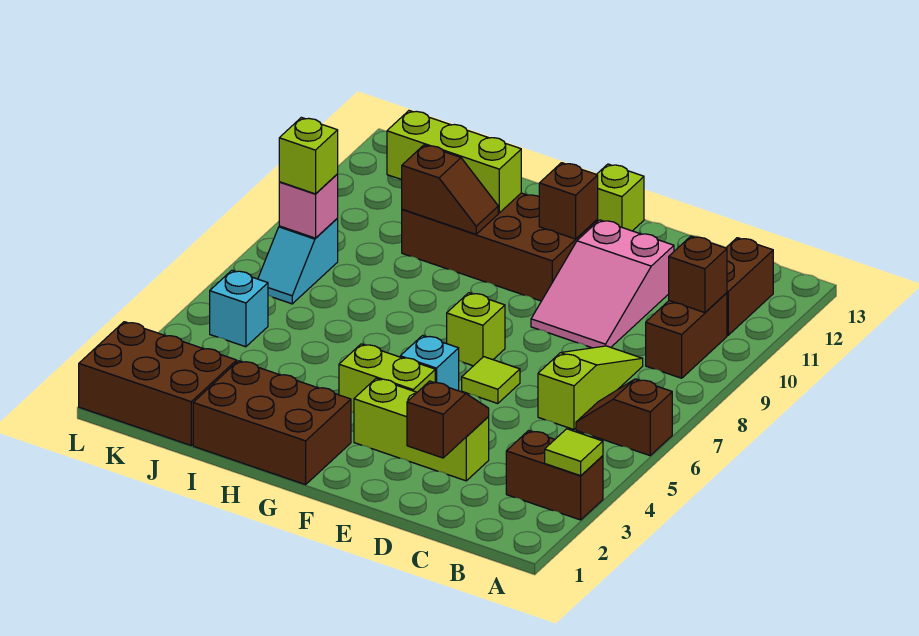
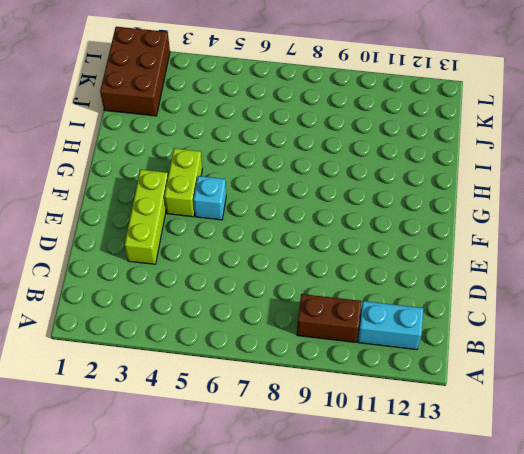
cyan 1x2 brick [358,301,423,350] -> brown 1x2 brick [726,238,773,335]
none -> brown 1x2 brick [506,431,603,520]
none -> brown 1x2 slope [576,379,672,456]
none -> lime 1x3 slope [538,346,643,430]

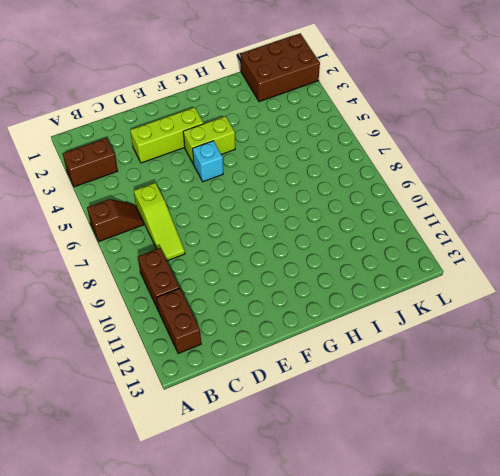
none -> pink 2x3 slope [531,220,674,348]
none -> lime 1x1 tile [462,357,520,404]
none -> lime 1x1 brick [447,293,505,366]

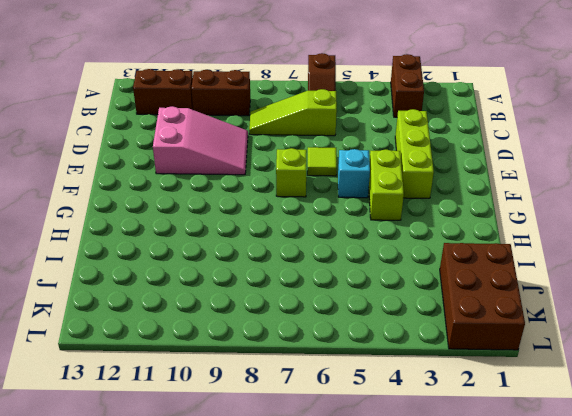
none -> brown 2x4 brick [402,193,598,301]
none -> lime 1x1 brick [597,164,644,231]
none -> brown 2x3 brick [193,361,351,485]

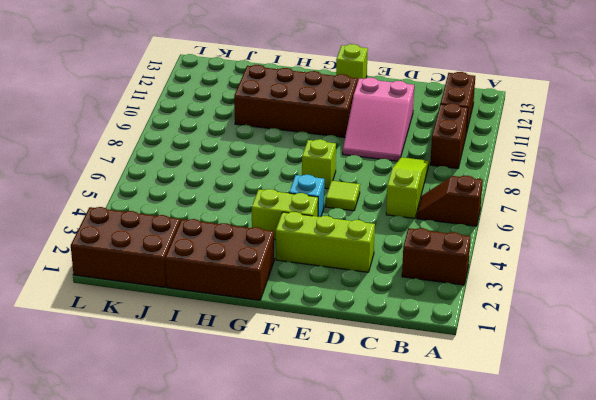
none -> cyan 1x1 brick [210,270,268,347]
none -> cyan 1x2 slope [258,219,338,304]
none -> lime 1x1 tile [545,429,603,476]

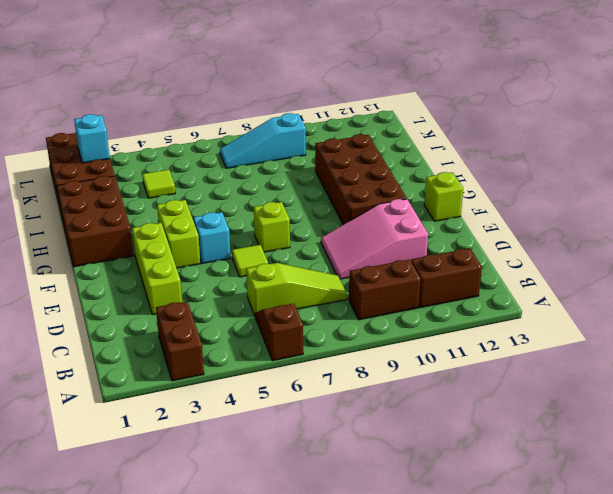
lime 1x1 tile [142,170,175,198] -> lime 1x1 tile moved to [545,429,603,476]
cyan 1x1 brick [74,114,110,163] -> cyan 1x1 brick moved to [210,270,268,347]
cyan 1x3 slope [220,113,306,168] -> cyan 1x2 slope [258,219,338,304]
none -> brown 1x1 brick [669,236,727,313]
none -> brown 1x2 slope [407,381,489,458]
none -> brown 1x1 brick [539,163,598,239]

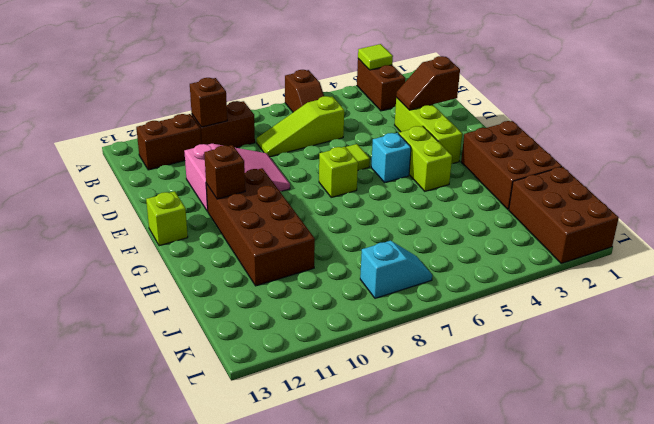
none -> cyan 1x1 brick [210,270,268,347]
none -> brown 1x2 slope [402,145,498,234]
none -> lime 1x3 brick [387,111,521,213]

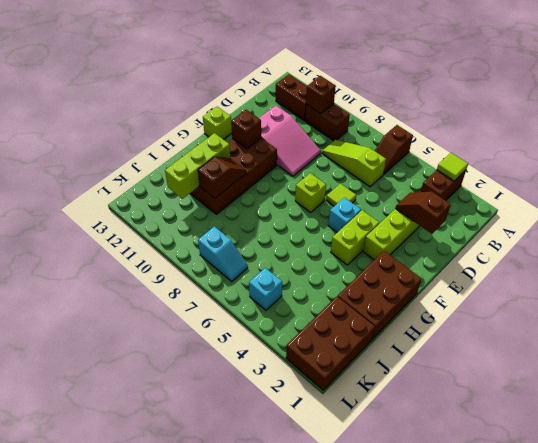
none -> pink 1x1 brick [279,174,338,238]
none -> lime 1x1 brick [279,117,338,194]

